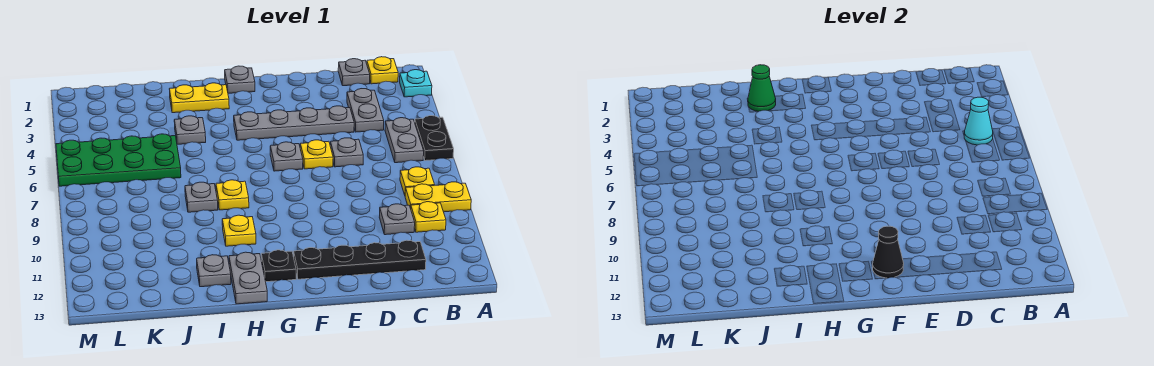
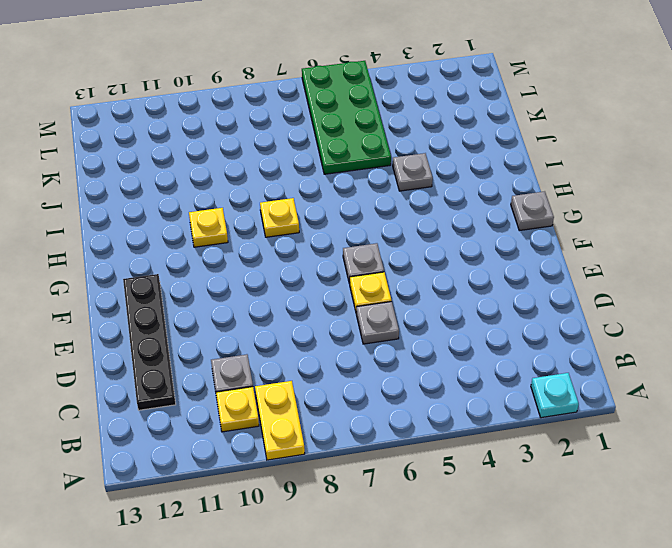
none -> black 1x2 plate [415,116,454,161]
none -> yellow 1x1 plate [367,57,398,84]
none -> grey 1x2 plate [385,118,424,163]

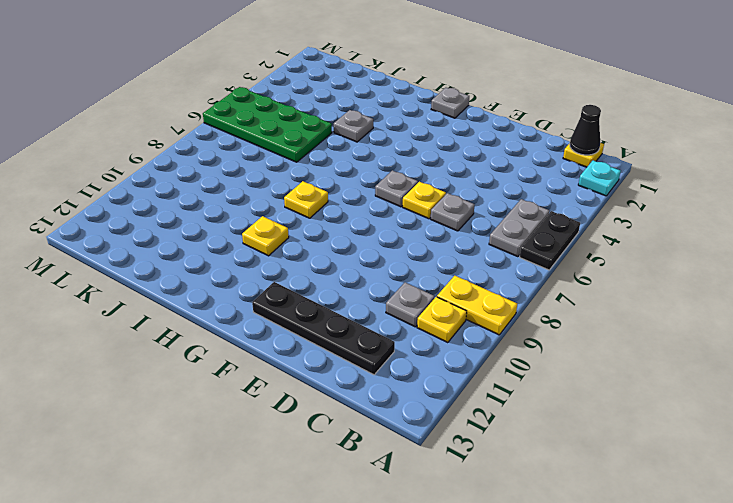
black 1x1 cone [570,105,601,155] -> black 1x1 cone moved to [872,226,904,278]
none -> yellow 1x1 plate [400,167,434,195]
none -> grey 1x1 plate [338,59,370,86]
none -> grey 1x2 plate [347,89,384,132]

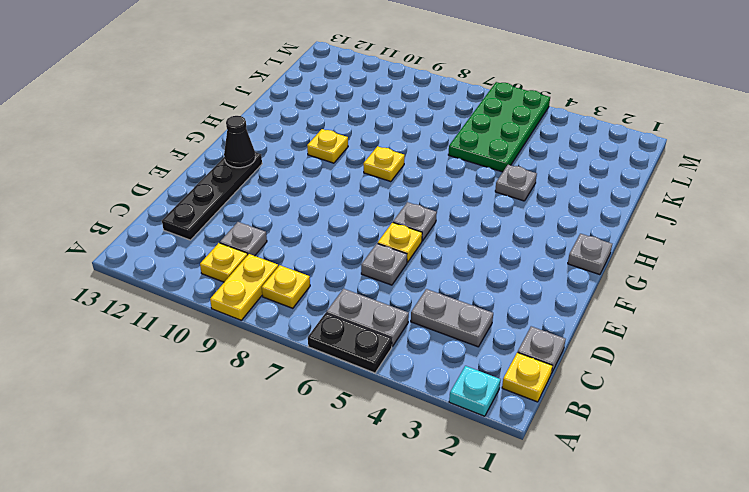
none -> grey 1x4 plate [234,106,354,140]
none -> black 1x1 plate [261,250,296,282]
none -> yellow 1x2 plate [170,83,229,113]

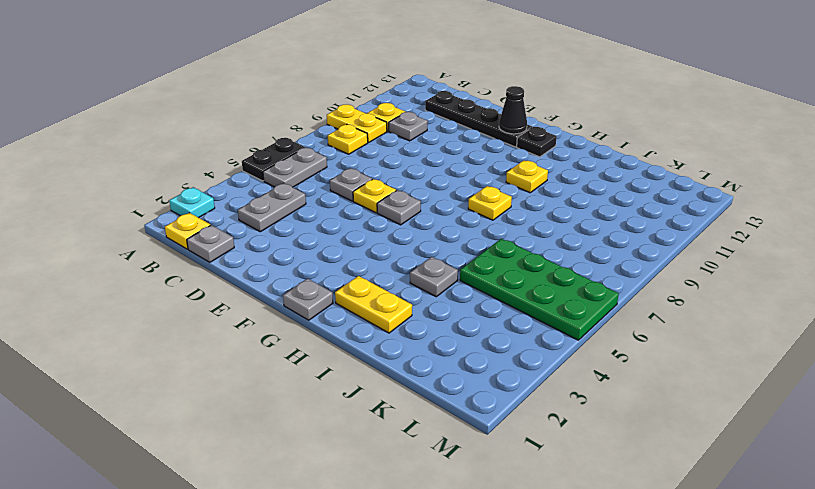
none -> grey 1x4 plate [234,106,354,140]
none -> grey 1x2 plate [229,252,267,304]
none -> grey 1x1 plate [185,182,218,212]

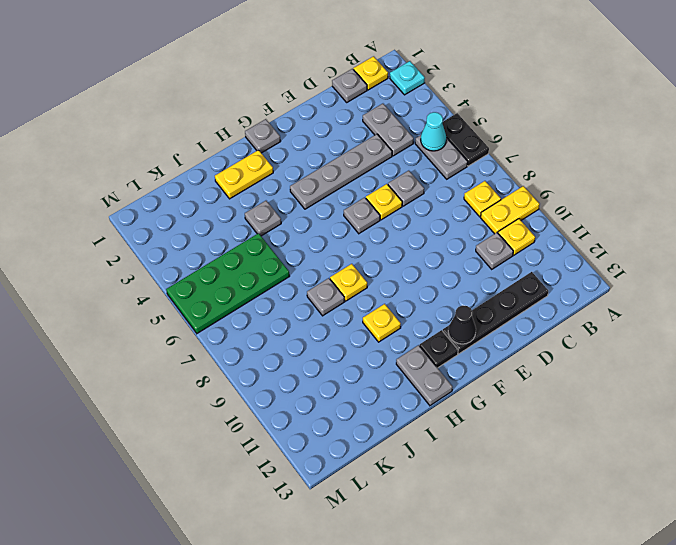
none -> grey 1x1 plate [197,255,231,287]
none -> green 1x1 cone [748,65,776,111]

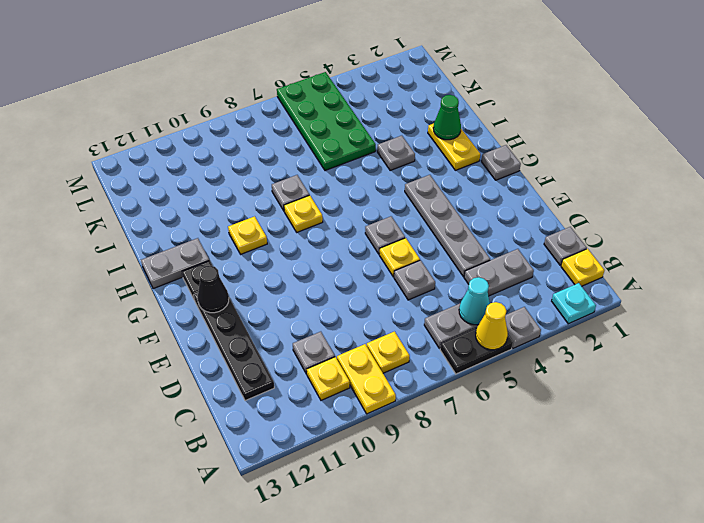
grey 1x1 plate [505,307,541,348] -> grey 1x1 plate moved to [197,255,231,287]
yellow 1x1 cone [476,302,508,350] -> none

